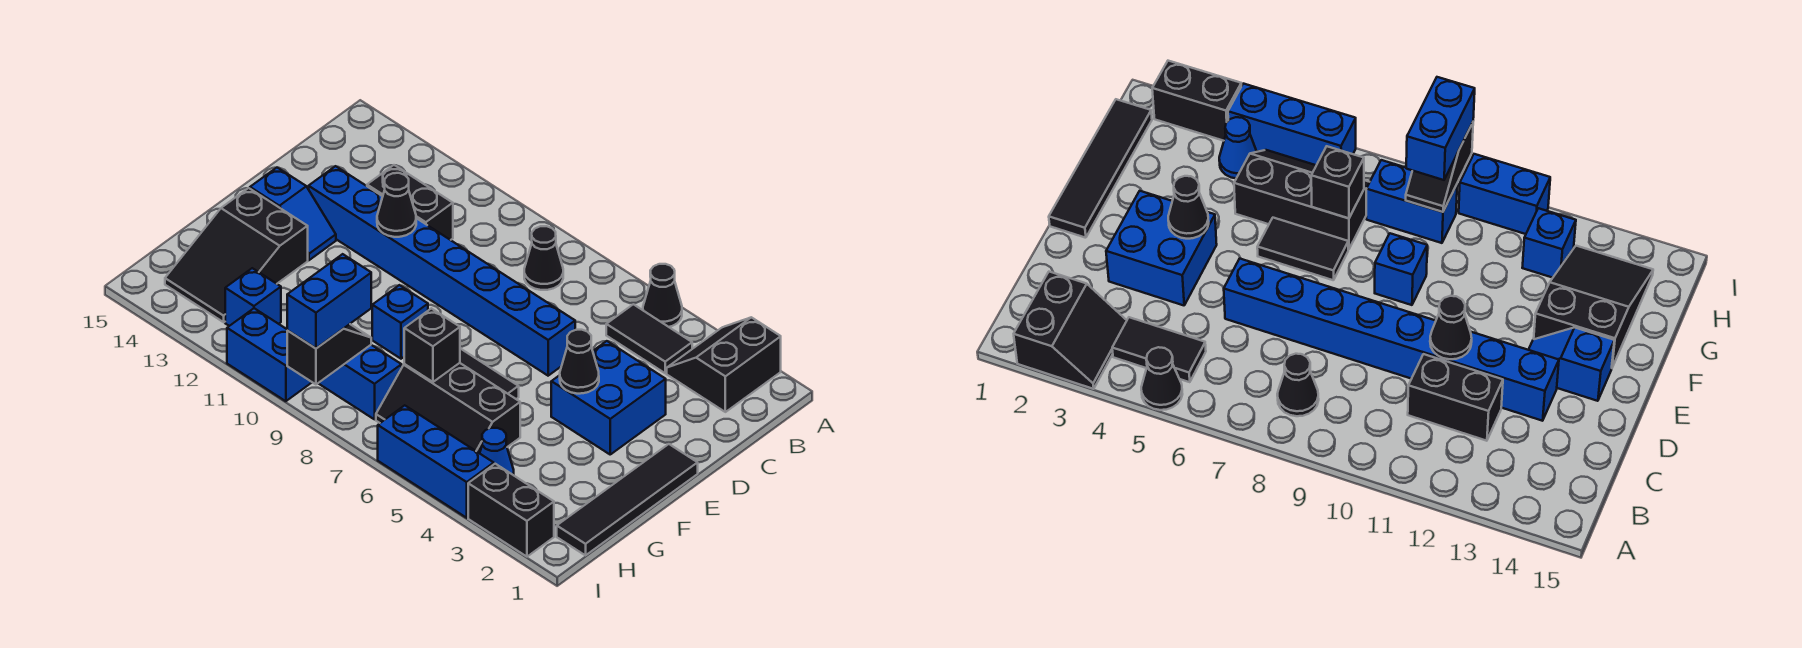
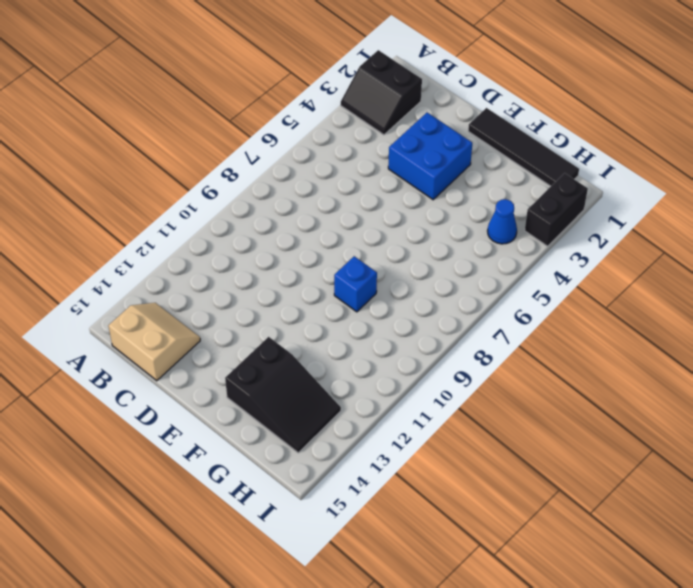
tan 2x2 slope [109,303,200,381] -> none
none -> black 1x1 cone [643,264,682,327]
none -> black 1x2 tile [606,304,692,373]
none -> black 1x1 cone [524,226,563,290]

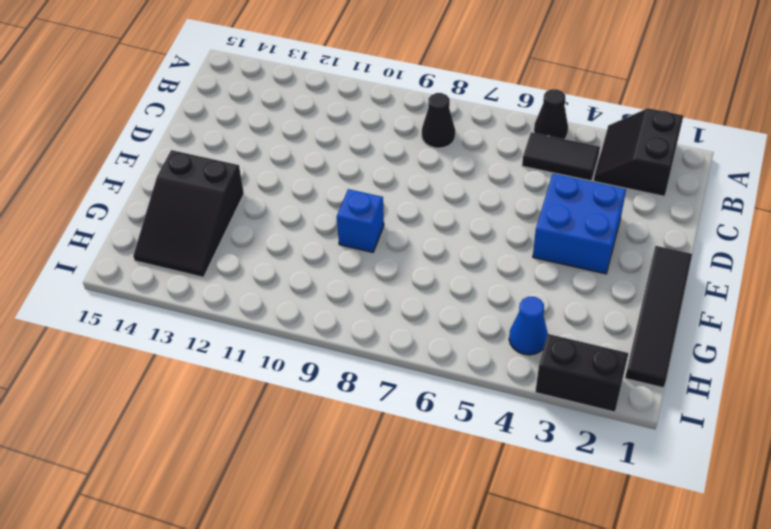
none -> black 1x2 brick [367,165,453,240]
none -> blue 1x8 brick [309,166,575,376]
none -> blue 1x2 slope [250,168,336,260]

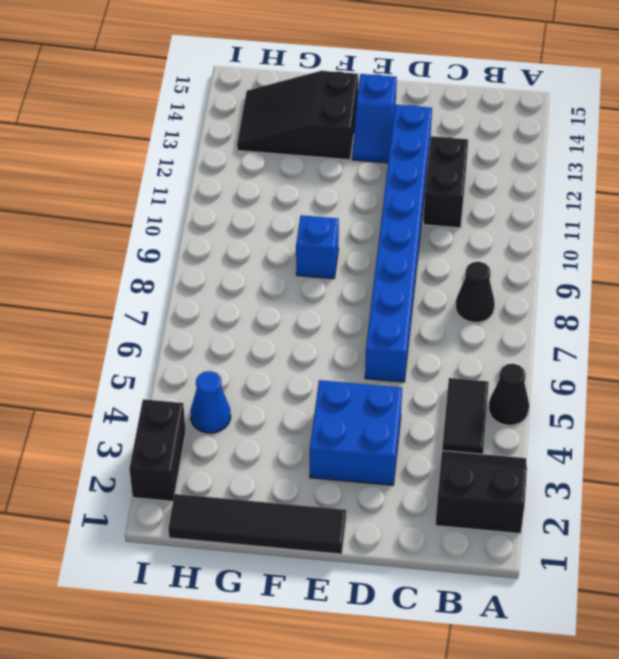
none -> black 1x2 tile [460,349,519,399]
none -> black 2x3 slope [376,363,520,453]
none -> blue 1x2 brick [318,345,402,419]

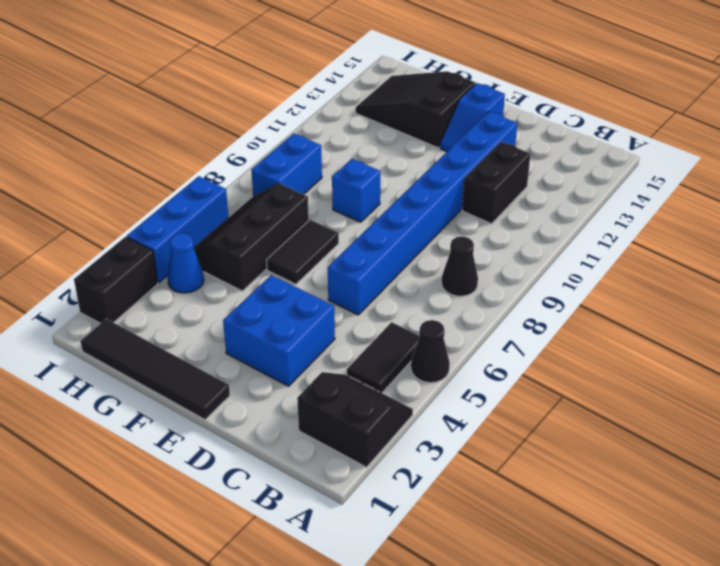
none -> blue 1x1 brick [225,268,281,326]
none -> blue 1x2 brick [227,308,312,401]
none -> black 1x1 cone [377,173,416,237]

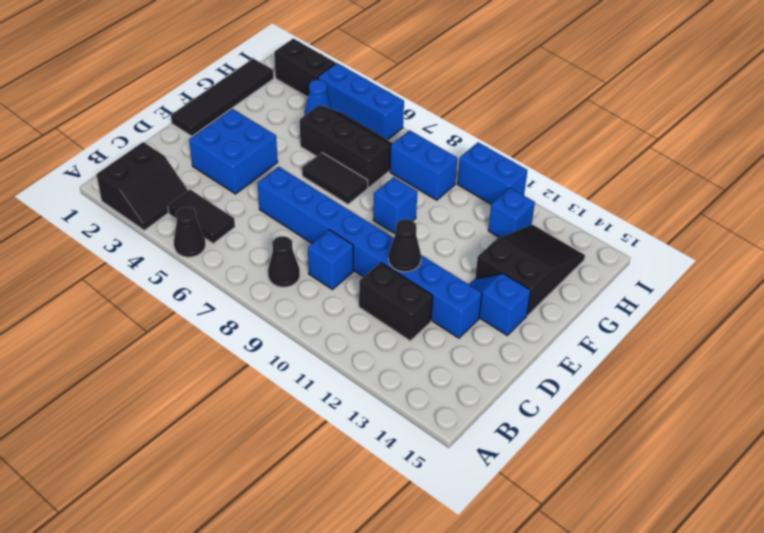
blue 1x1 brick [308,230,353,289] -> none
none -> black 1x1 cone [560,330,599,394]
none -> black 1x1 brick [404,308,460,382]
none -> black 1x2 slope [287,324,371,384]

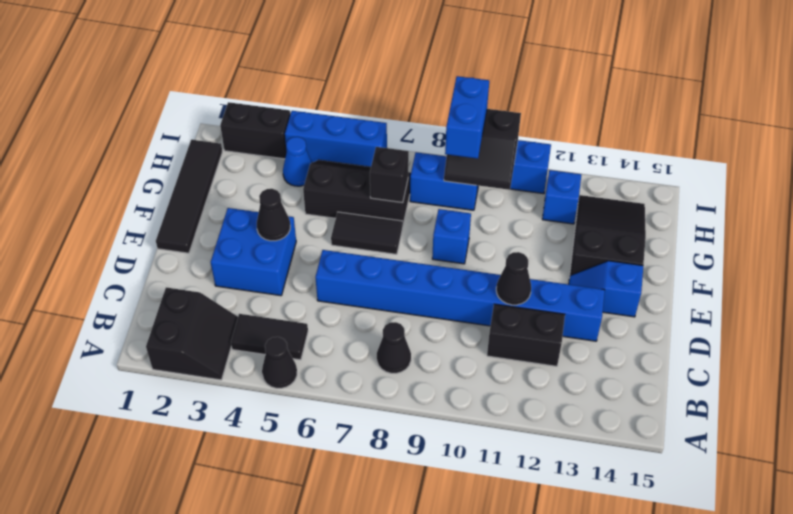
black 2x2 slope [444,109,521,190] -> black 1x2 slope [287,324,371,384]

